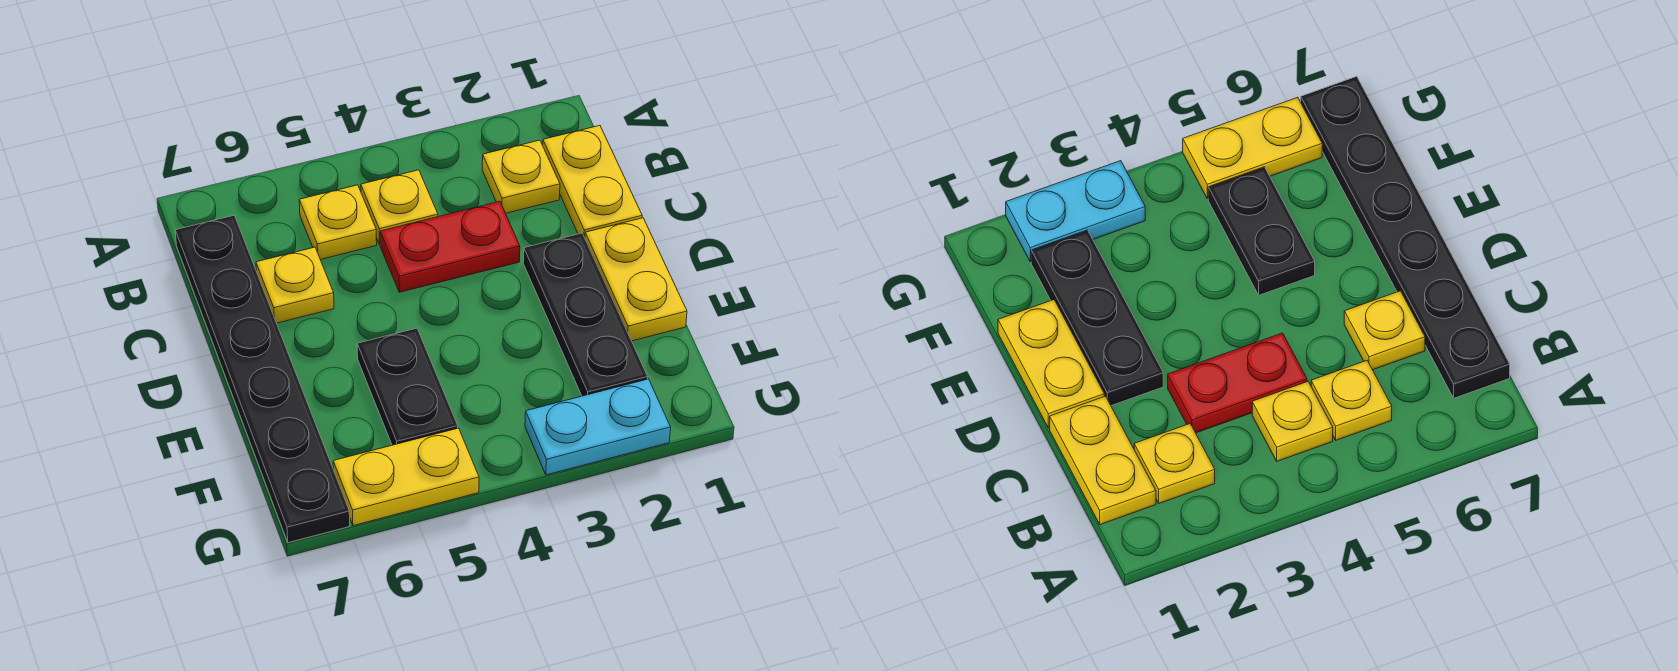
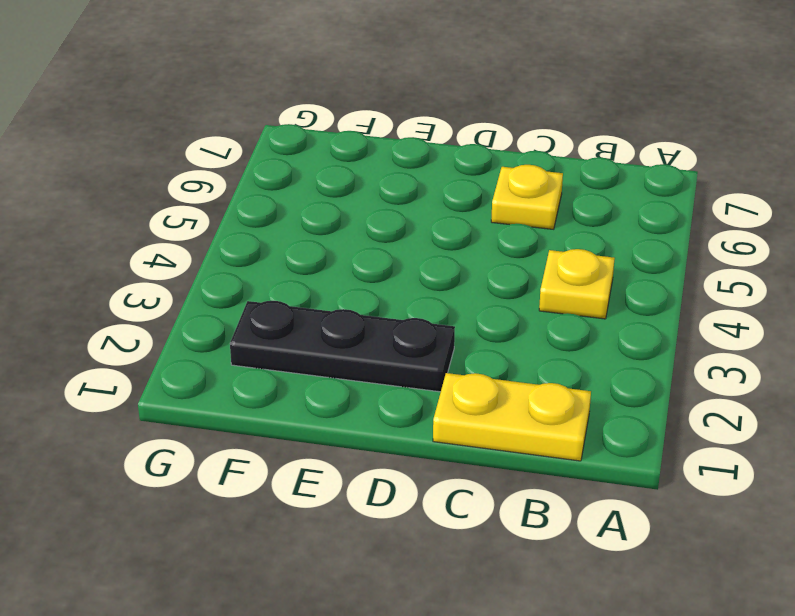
none -> yellow 1x1 plate [482,140,560,213]
none -> yellow 1x1 plate [299,185,377,260]
none -> black 1x6 plate [175,215,350,543]

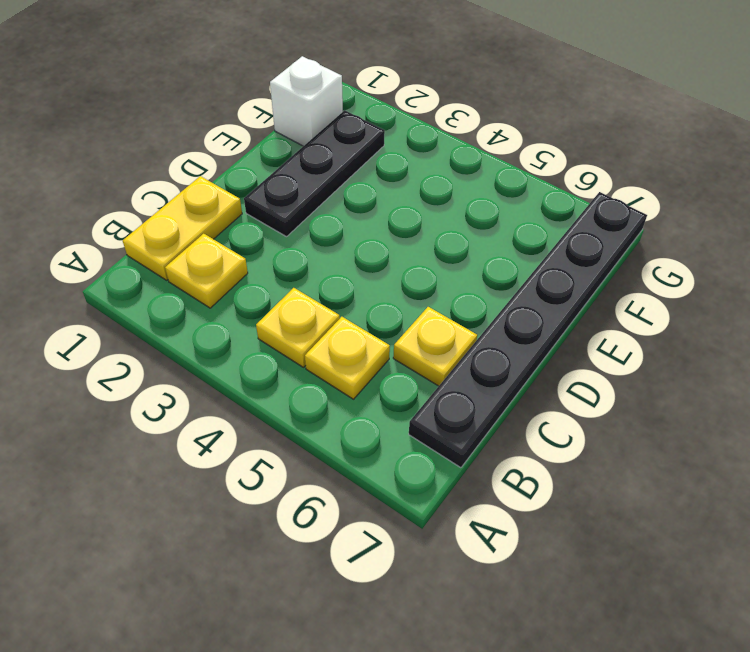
white 1x1 brick [270,56,343,146] -> none
none -> red 1x2 plate [380,201,520,292]
none -> yellow 1x2 plate [585,218,687,341]
none -> black 1x2 plate [357,328,458,445]

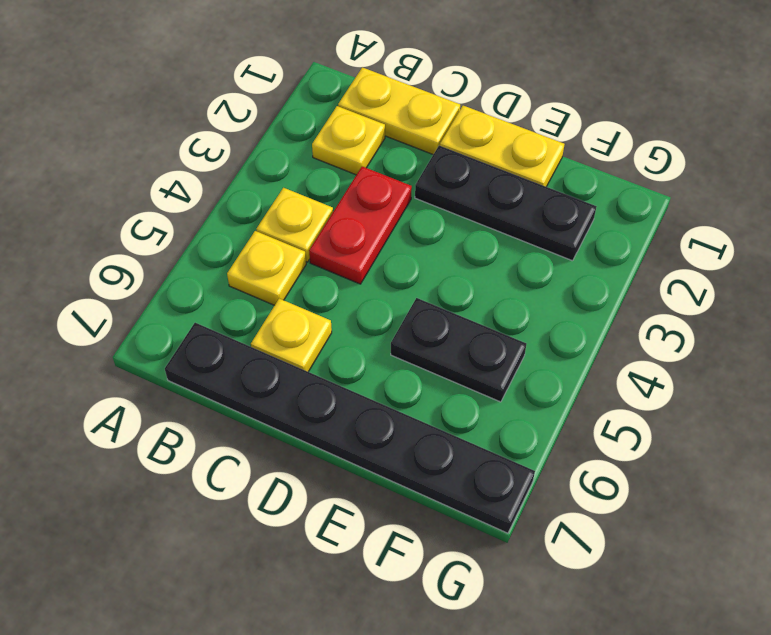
none -> cyan 1x2 plate [525,379,671,475]
none -> yellow 1x2 plate [333,428,479,526]

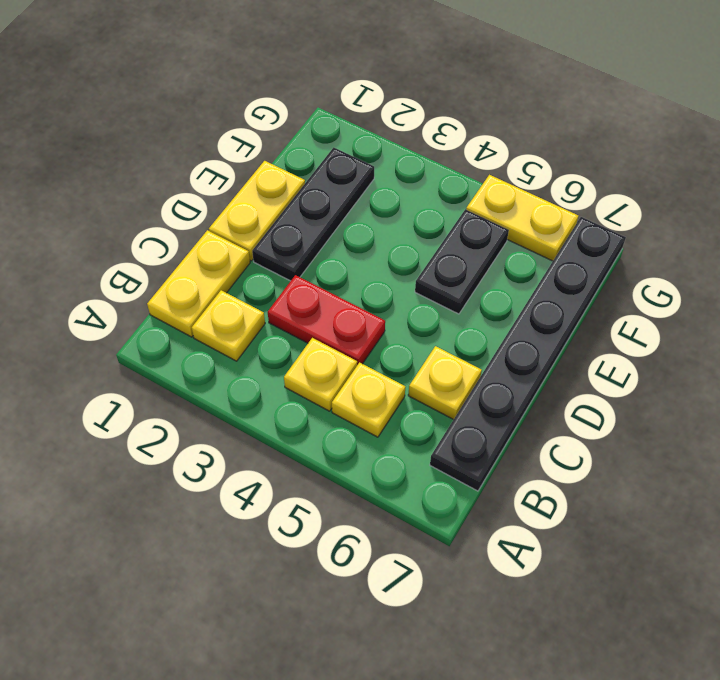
none -> cyan 1x2 plate [525,379,671,475]

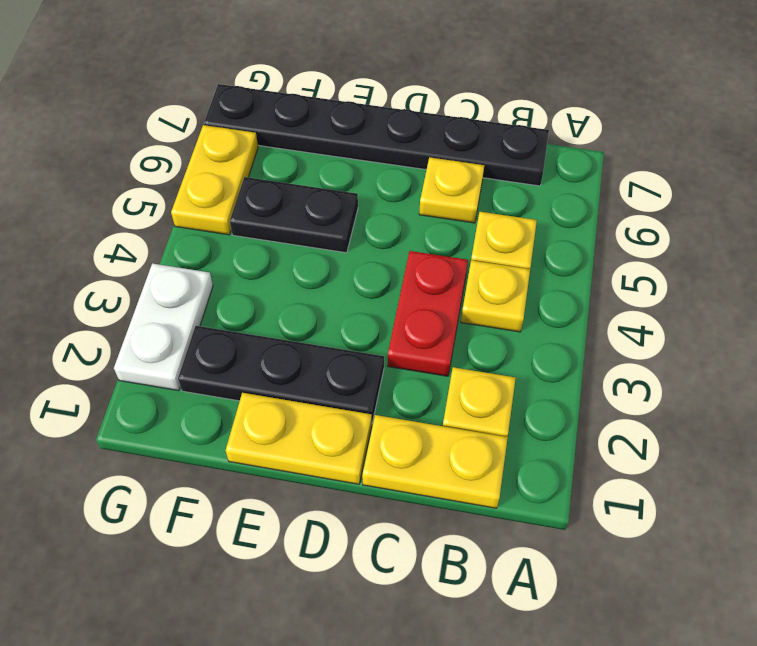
white 1x2 plate [114,263,213,391] -> cyan 1x2 plate [525,379,671,475]

